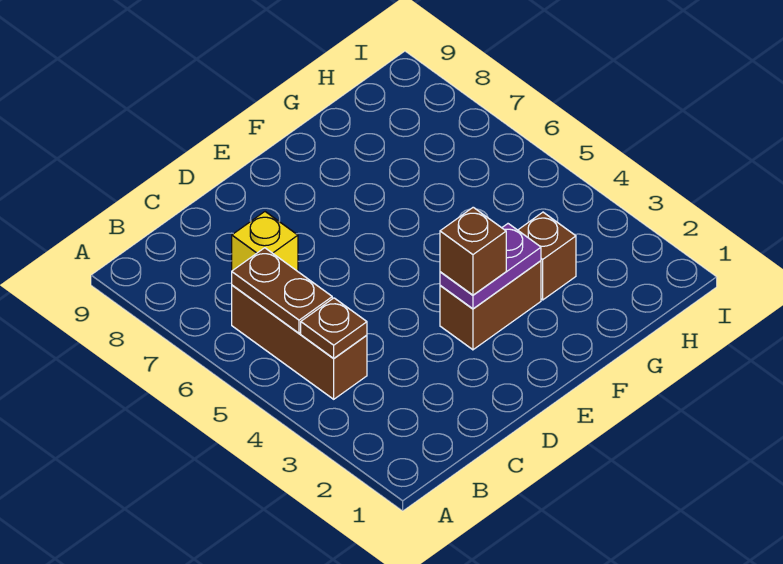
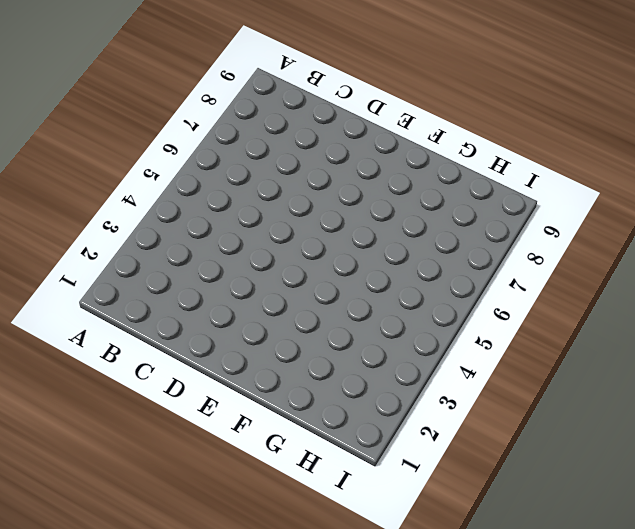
none -> brown 1x3 brick [232,285,367,399]
none -> yellow 1x1 brick [232,212,298,271]

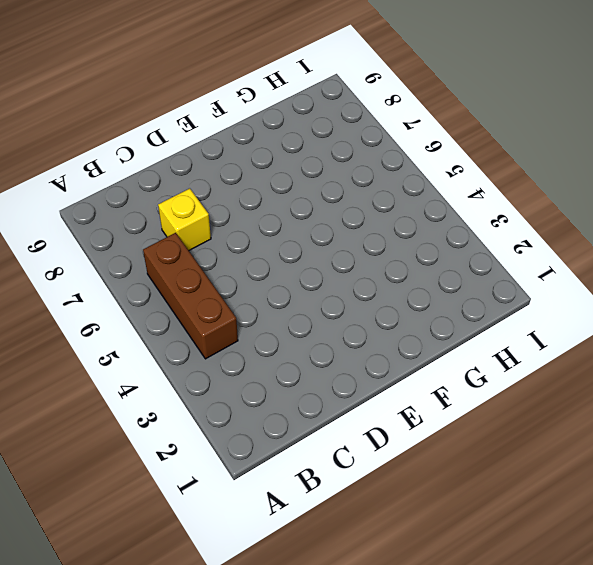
none -> brown 1x2 brick [440,261,541,350]
none -> brown 1x1 brick [518,212,576,300]

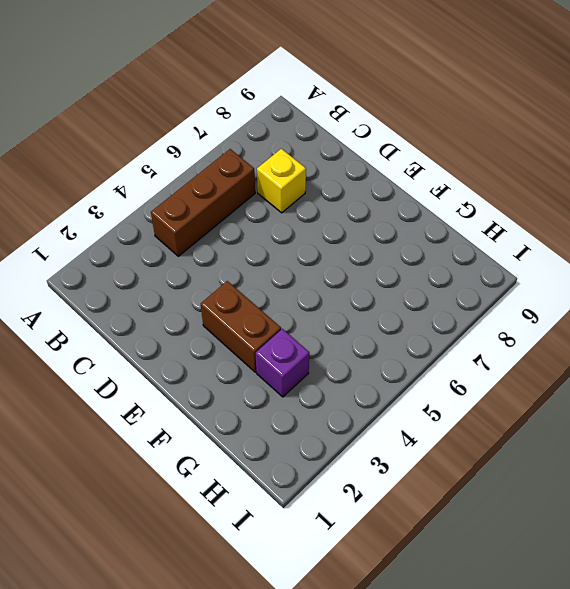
purple 1x1 brick [256,329,309,397] -> brown 1x1 brick [518,212,576,300]
none -> brown 1x1 plate [301,298,367,358]
none -> brown 1x2 plate [232,248,332,333]

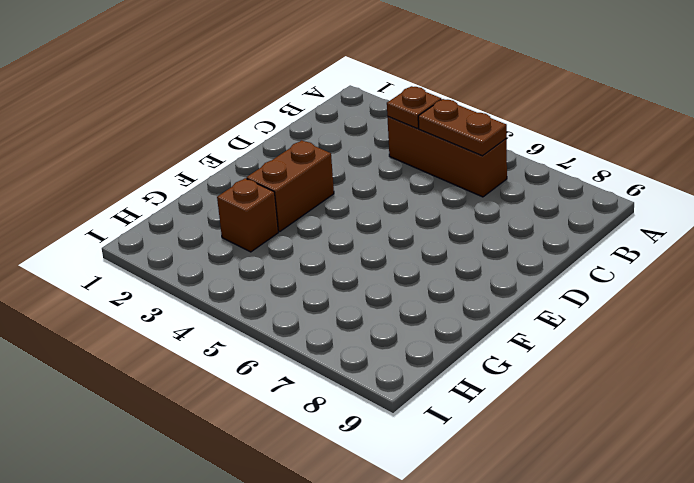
none -> yellow 1x1 brick [232,212,298,271]
none -> purple 1x2 plate [440,224,541,309]

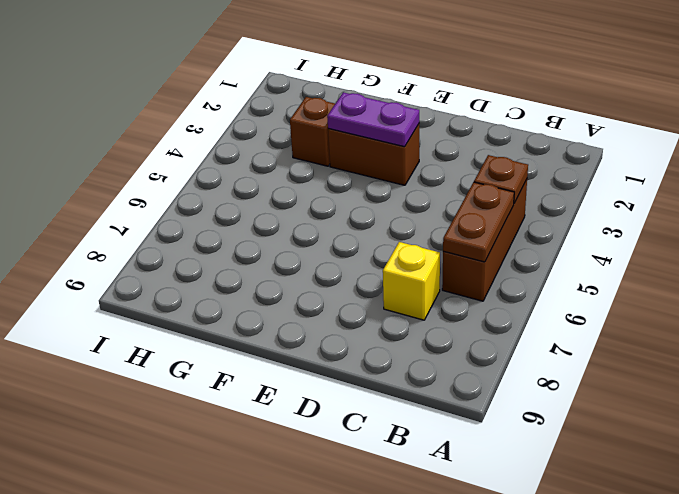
none -> brown 1x1 brick [440,207,506,295]

